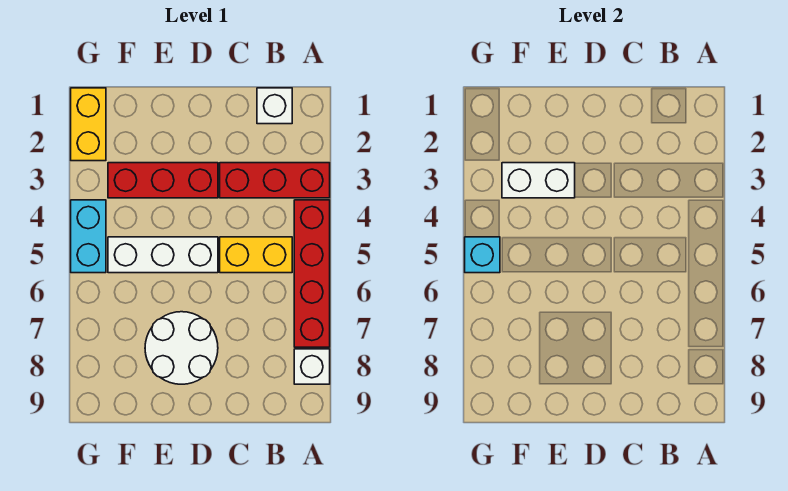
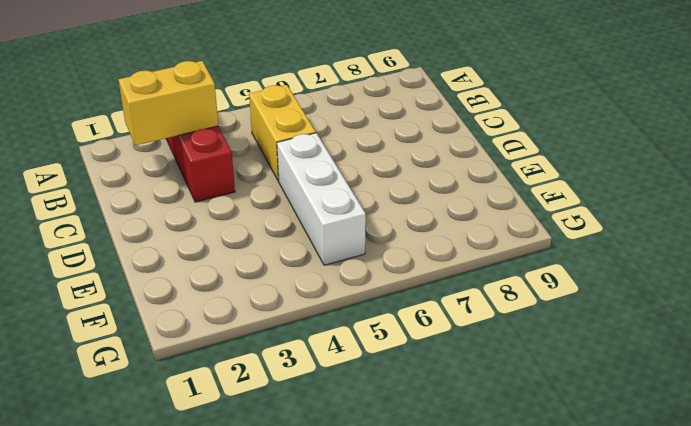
yellow 1x2 brick [118,61,218,145] -> yellow 1x2 brick moved to [71,88,106,161]
none -> red 1x4 brick [294,200,330,347]
none -> white 1x1 brick [294,349,330,384]
none -> white 1x1 brick [257,88,292,124]

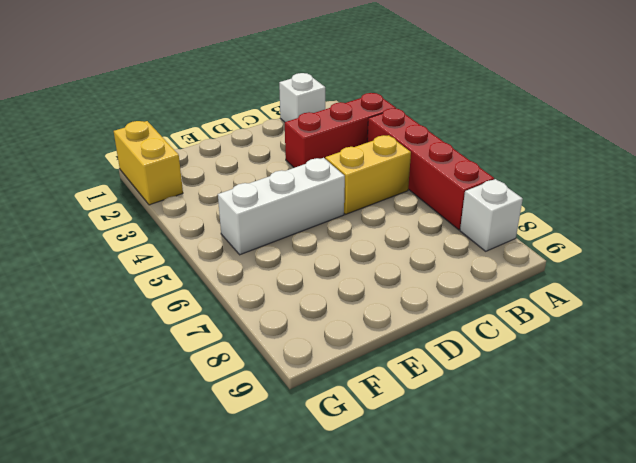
none -> red 1x3 brick [108,163,218,198]
none -> white 2x2 round brick [145,312,218,384]
none -> cyan 1x2 brick [71,200,106,273]

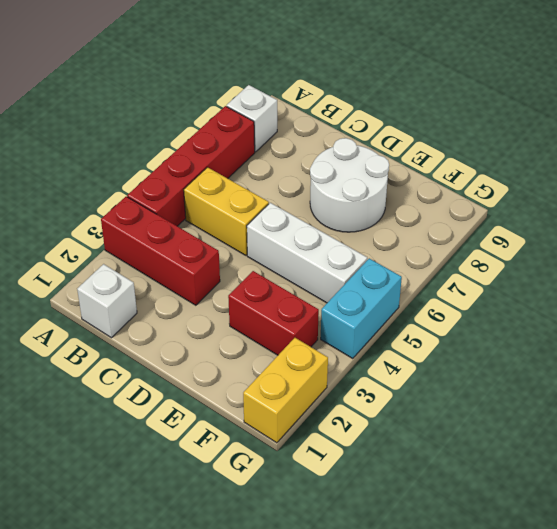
red 1x2 brick [228,271,319,355] -> red 1x3 brick [108,163,218,198]
none -> white 1x2 brick [502,163,575,198]
none -> cyan 1x1 brick [465,237,500,273]

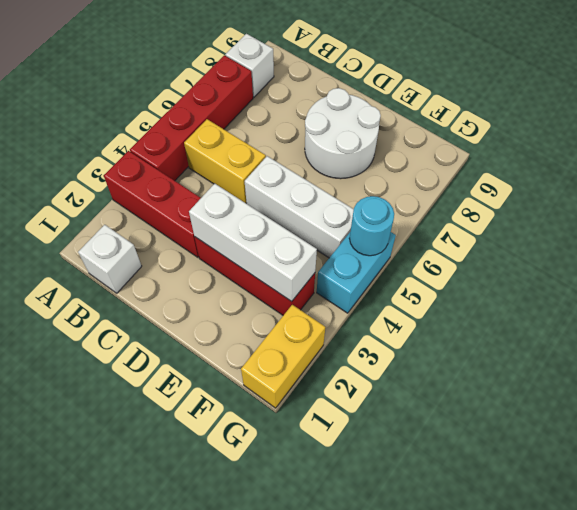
white 1x3 brick [189,184,317,301] -> white 1x2 brick [502,163,575,198]
cyan 1x1 round brick [349,196,394,256] -> cyan 1x1 brick [465,237,500,273]

